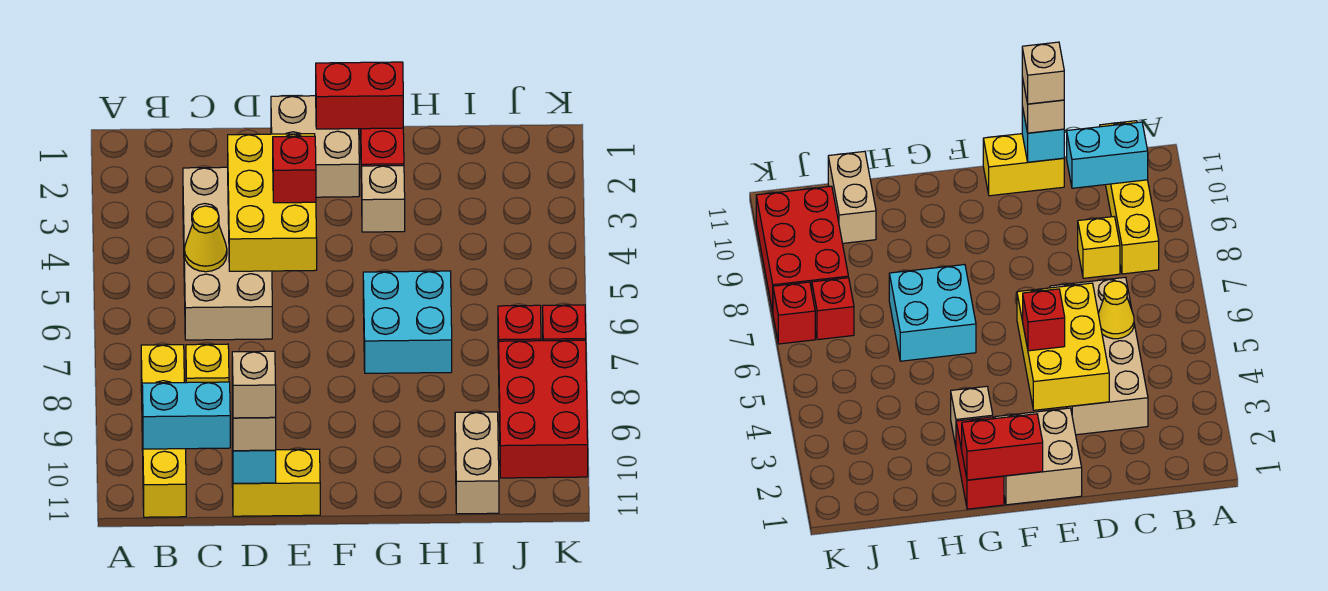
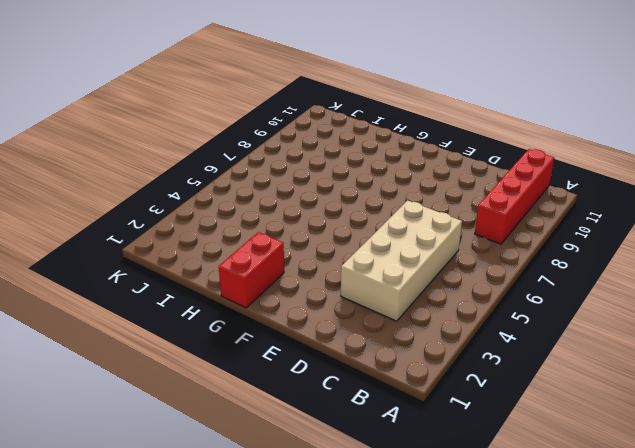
red 1x4 brick [475,149,554,244] -> yellow 1x4 brick [141,345,186,517]
none -> yellow 1x1 brick [186,344,229,383]
none -> yellow 1x2 brick [232,449,320,516]
none -> tan 2x2 brick [271,96,359,197]

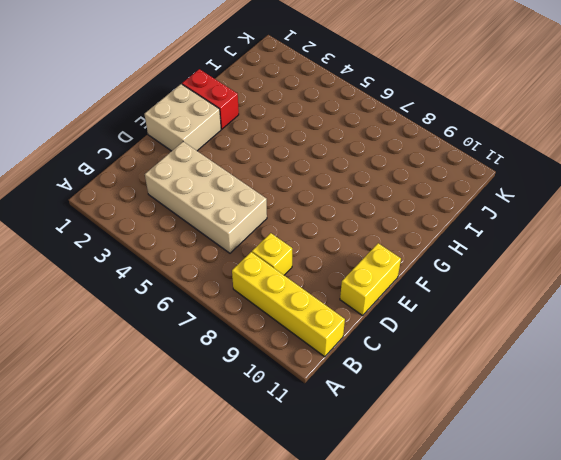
none -> tan 1x1 brick [362,166,405,232]
none -> cyan 2x2 brick [363,271,452,373]
none -> tan 1x2 brick [455,412,499,514]

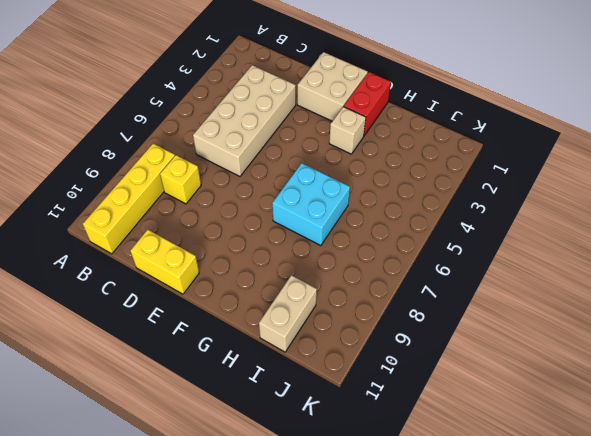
none -> red 1x1 brick [498,305,541,368]
none -> red 2x3 brick [499,340,588,478]
none -> red 1x1 brick [543,305,586,341]

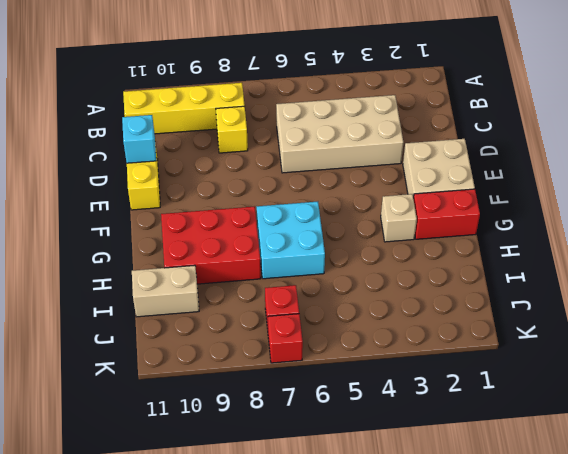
red 2x3 brick [161,206,261,284] -> red 2x3 brick moved to [499,340,588,478]
none -> cyan 1x2 brick [142,382,230,449]
none -> yellow 1x1 cone [184,206,227,272]
none -> yellow 2x3 brick [228,134,317,271]

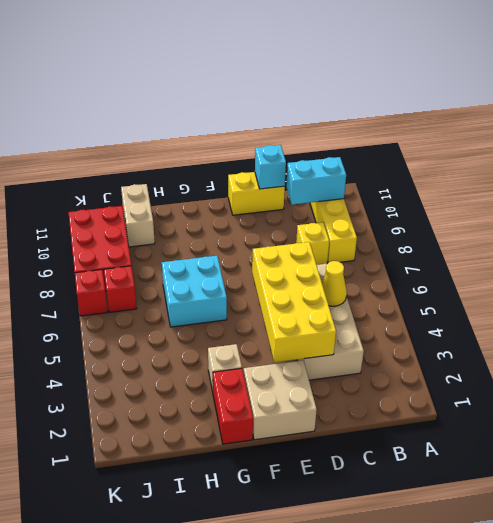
yellow 2x4 brick [252,242,336,362] -> yellow 2x3 brick [228,134,317,271]
none -> red 1x2 brick [316,62,403,129]
none -> tan 1x1 brick [232,390,276,451]
none -> red 1x1 brick [273,136,316,203]

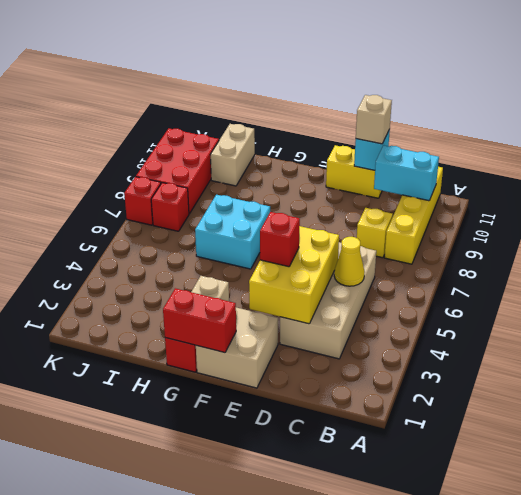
none -> tan 1x1 brick [232,351,276,418]

